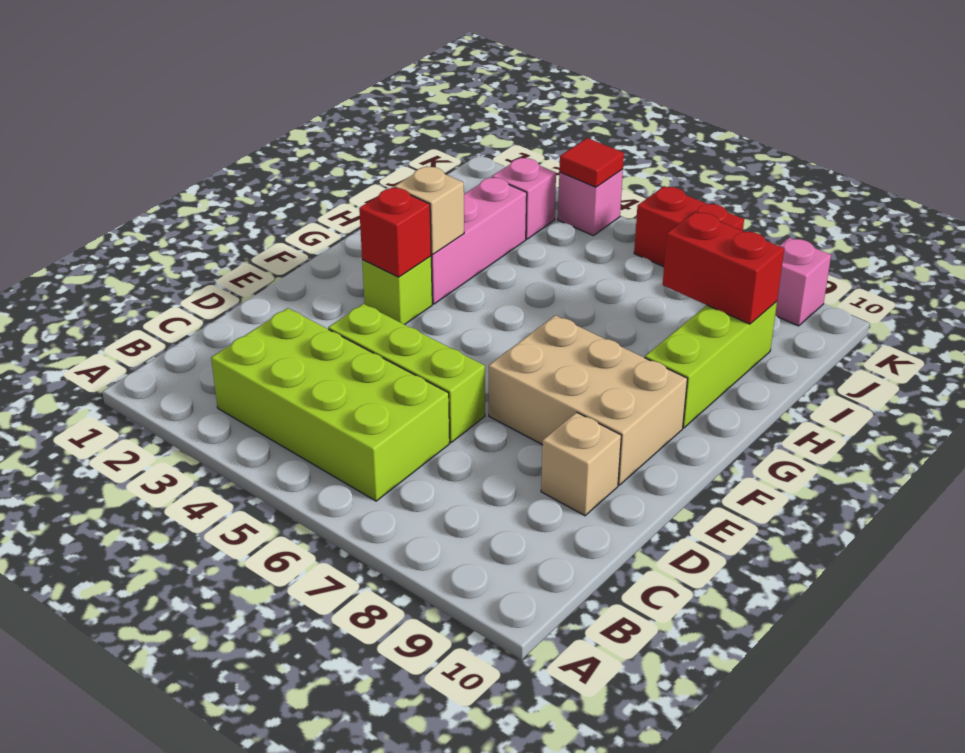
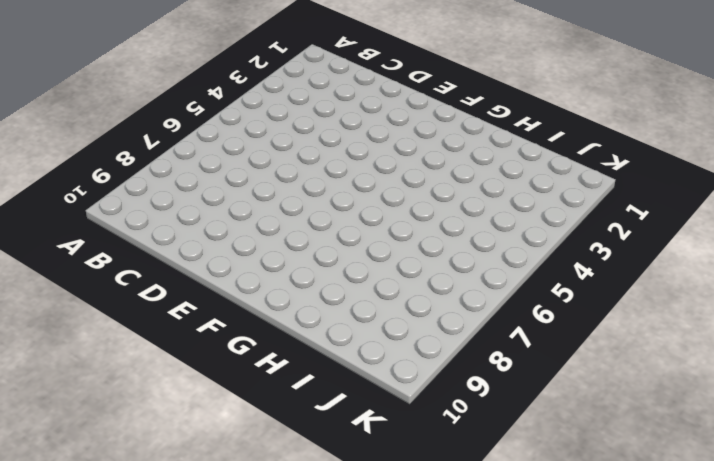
none -> lime 2x4 brick [211,308,449,501]
none -> lime 1x3 brick [328,304,485,442]
none -> tan 1x1 brick [541,412,621,516]

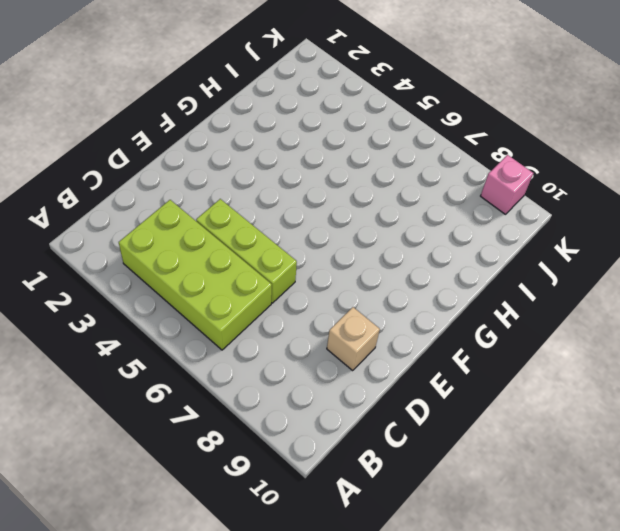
none -> tan 2x3 brick [489,315,687,485]
none -> lime 1x1 brick [362,256,432,325]
none -> pink 1x3 brick [431,177,527,304]

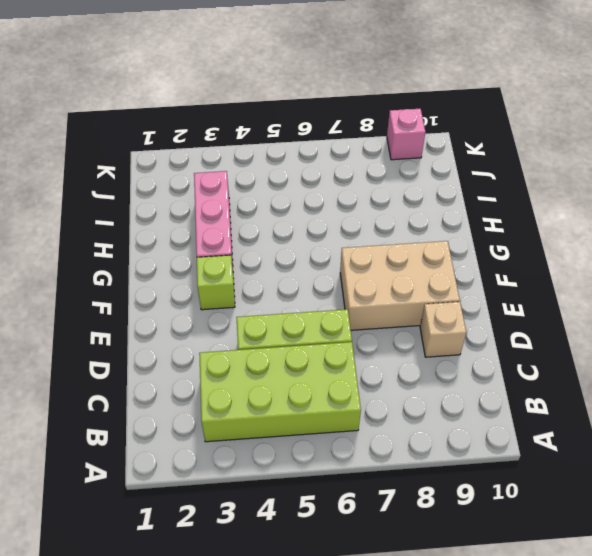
none -> lime 1x3 brick [645,301,777,428]
none -> pink 1x1 brick [492,158,556,239]
none -> pink 1x1 brick [558,169,623,236]

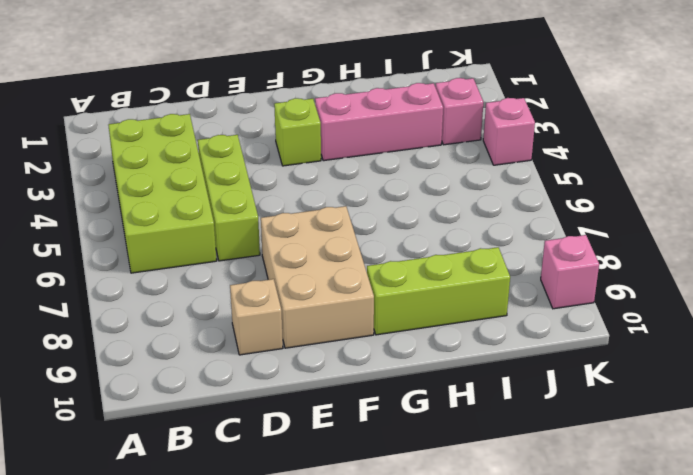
none -> red 1x2 brick [634,186,744,267]
none -> red 1x1 brick [359,187,431,277]
none -> tan 1x1 brick [394,166,464,254]

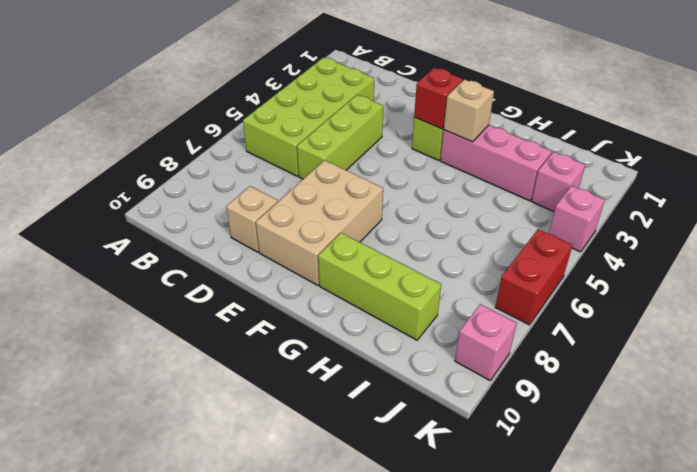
none -> red 1x2 brick [663,212,784,324]
none -> red 1x1 tile [559,138,624,187]

